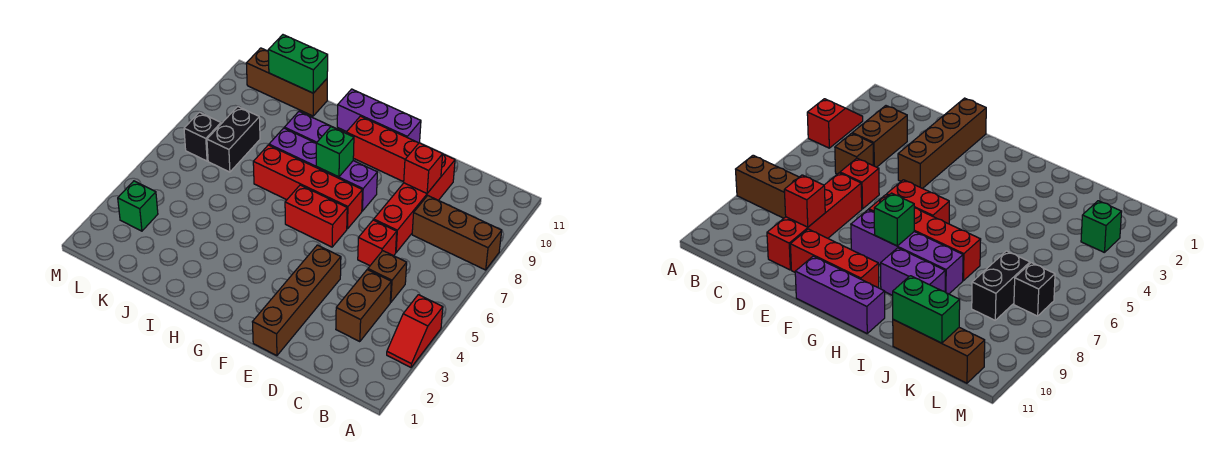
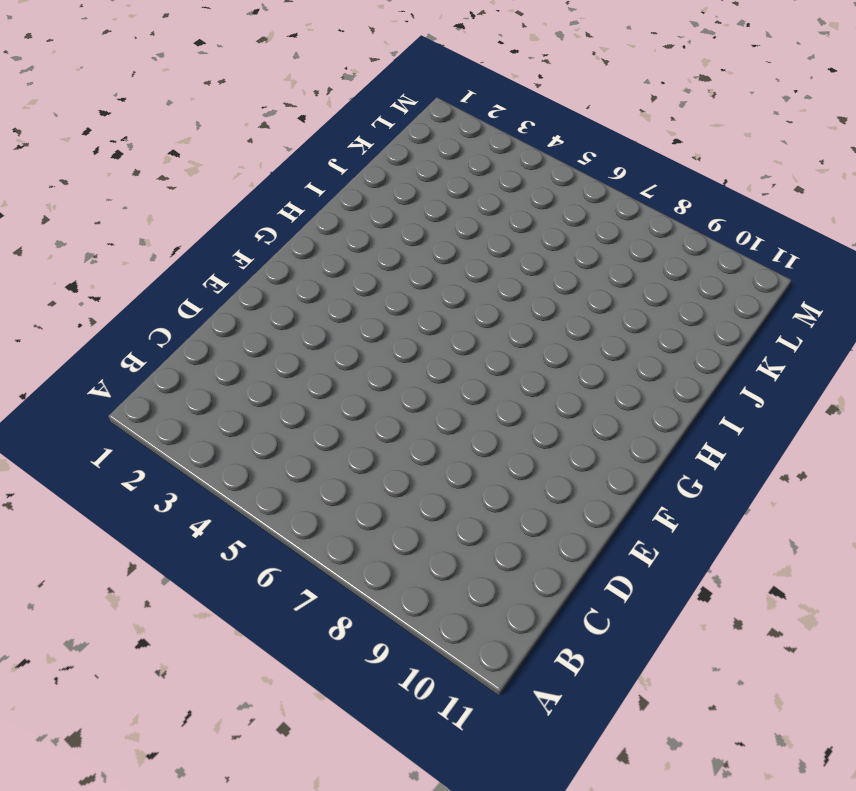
none -> red 1x2 slope [387,295,443,367]
none -> brown 1x3 brick [412,196,502,270]
none -> brown 1x2 brick [336,270,391,342]

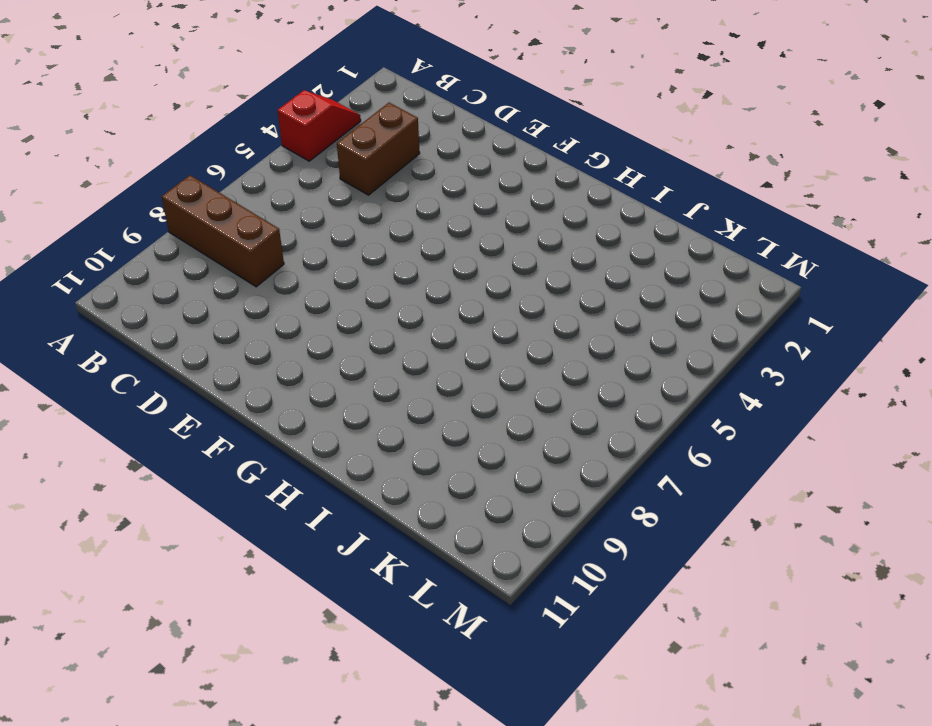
none -> brown 1x1 brick [368,251,407,302]
none -> red 1x1 brick [358,220,397,266]
none -> red 1x4 brick [374,154,455,252]

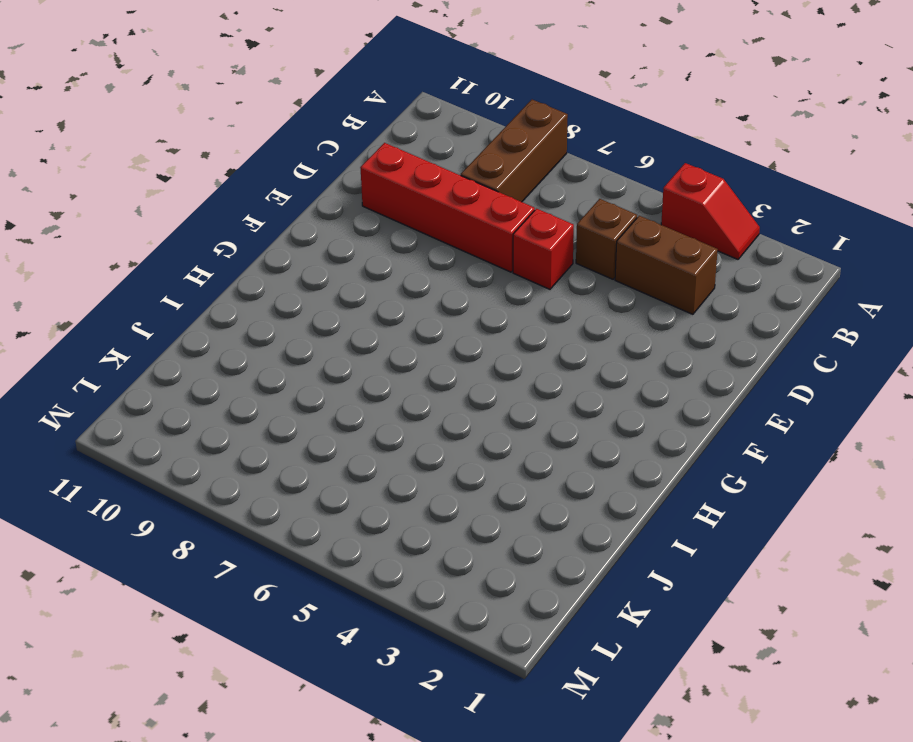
none -> brown 1x4 brick [253,245,341,356]
none -> red 1x3 brick [346,116,418,182]
none -> red 1x2 brick [285,185,347,247]

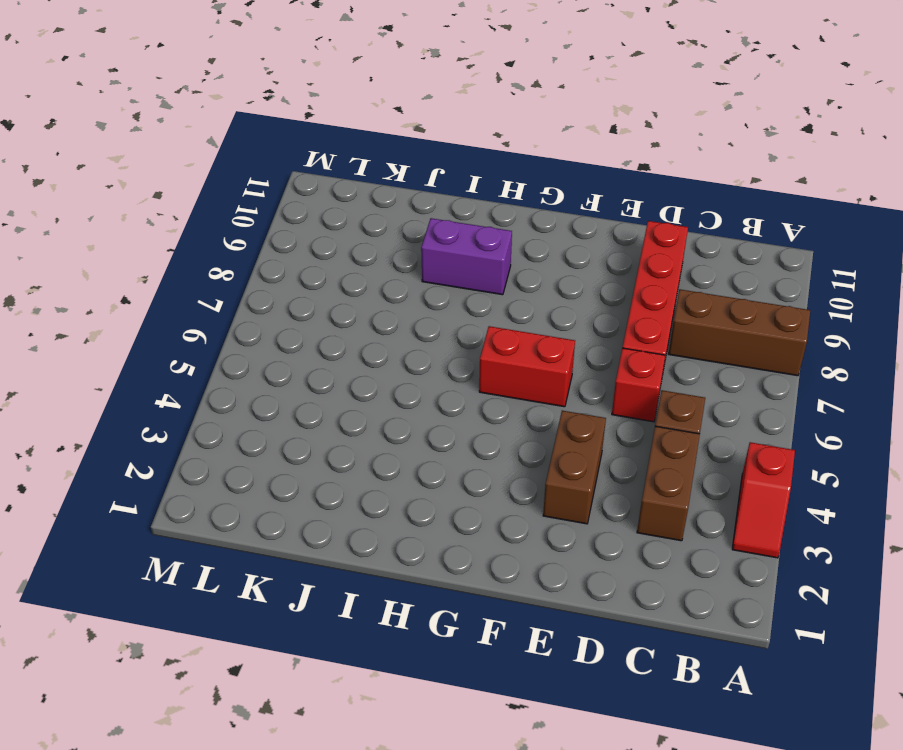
brown 1x2 brick [543,411,606,524] -> brown 1x4 brick [253,245,341,356]
none -> red 1x3 brick [346,116,418,182]
none -> red 1x4 brick [253,145,362,229]
none -> purple 1x4 brick [269,128,377,211]

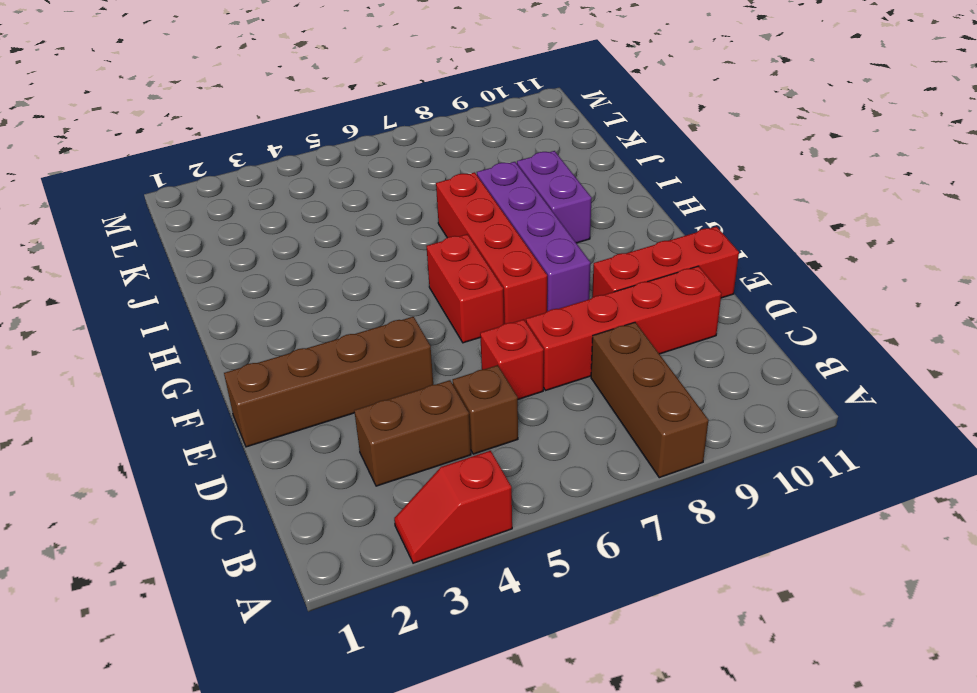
red 1x3 brick [592,227,739,298] -> red 1x3 brick turned to [346,116,418,182]
none -> purple 1x3 brick [337,89,421,143]
none -> brown 1x3 brick [246,48,327,116]
none -> black 1x2 brick [207,107,260,172]

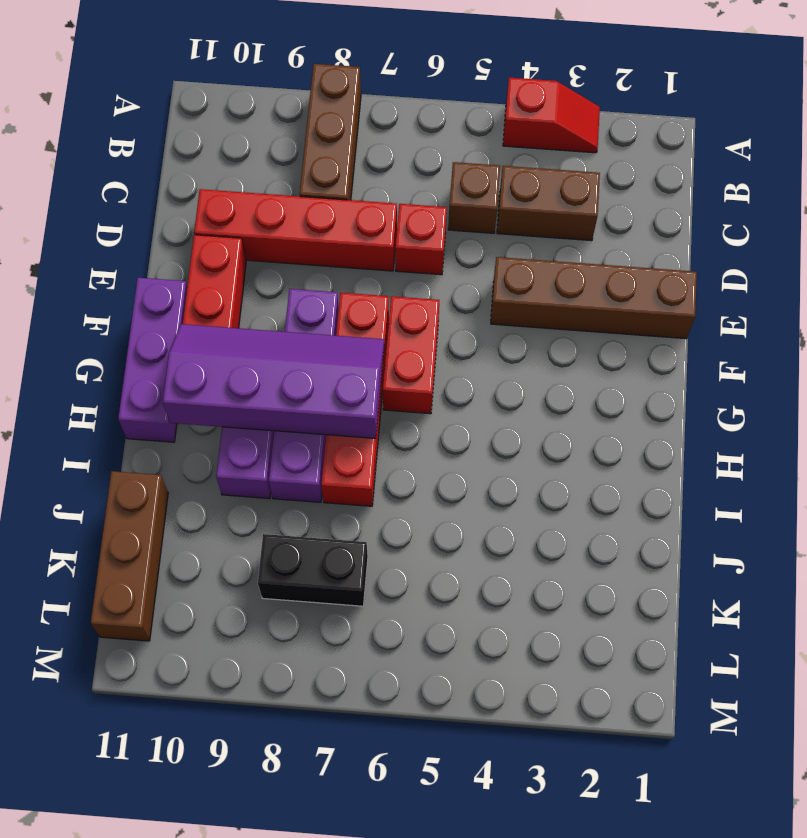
purple 2x4 slope [163,324,384,438] -> green 1x1 brick [316,127,354,177]
none -> green 1x1 brick [118,181,158,231]
none -> black 1x1 brick [184,112,221,161]
none -> red 1x1 brick [404,143,443,193]

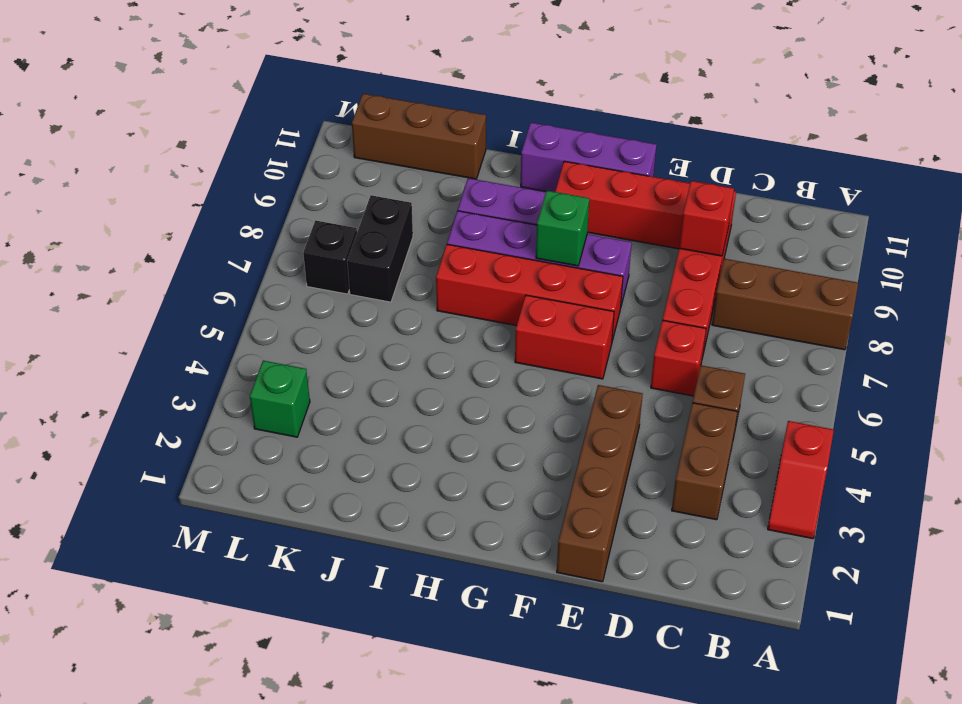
none -> green 1x2 brick [268,35,328,93]

